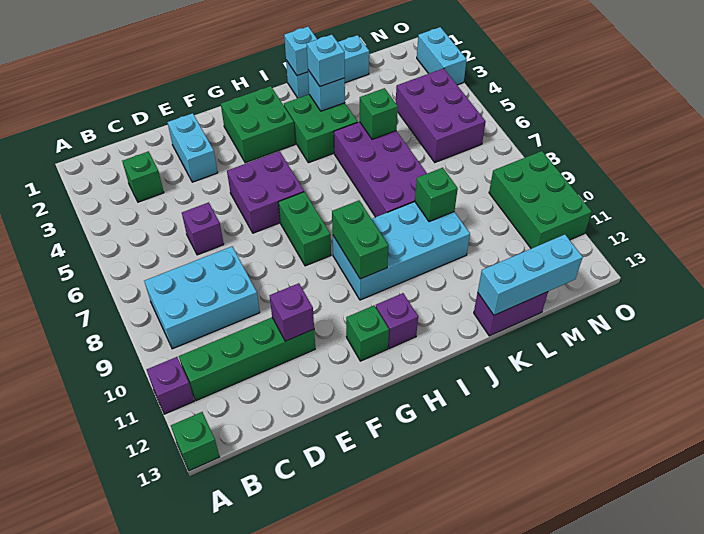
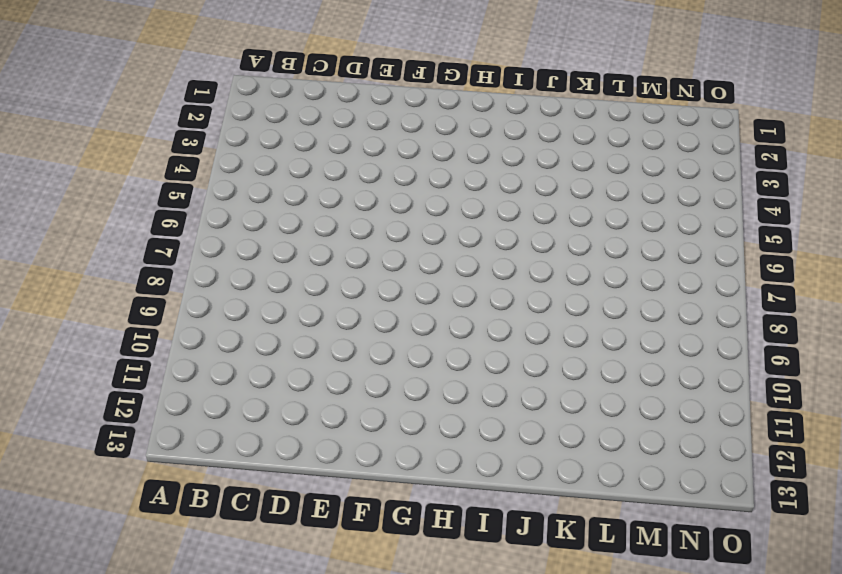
none -> purple 1x1 brick [147,357,194,414]
none -> green 1x1 brick [171,412,220,471]
none -> cyan 2x3 brick [144,247,260,349]

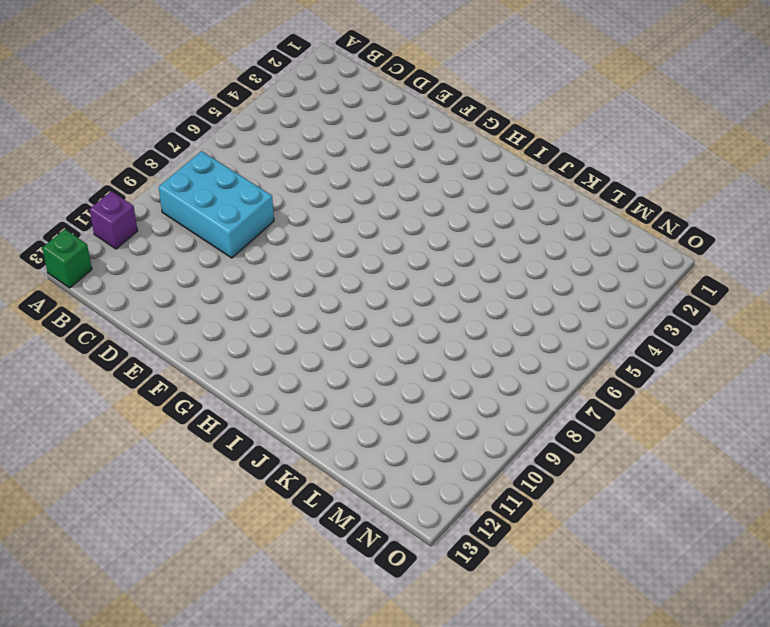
none -> green 1x4 brick [179,317,315,401]
none -> green 1x1 brick [122,151,164,202]
none -> purple 1x1 brick [182,202,224,255]

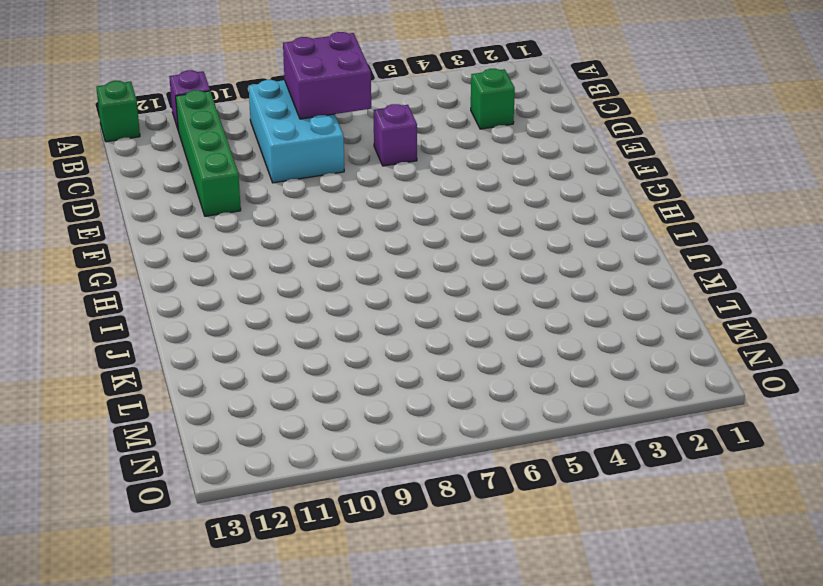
purple 2x2 brick [283,32,371,119] -> purple 2x2 brick moved to [227,151,304,233]
none -> cyan 1x2 brick [167,113,218,182]
none -> green 2x2 brick [221,86,295,163]
none -> green 1x2 brick [278,192,331,266]

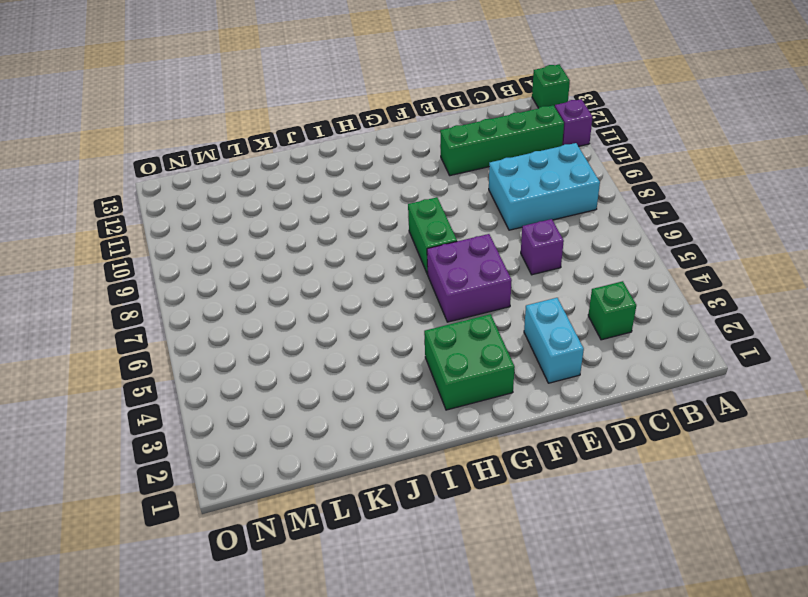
none -> green 1x1 brick [346,306,389,361]
none -> cyan 2x4 brick [333,202,470,300]
none -> purple 1x1 brick [376,293,418,348]

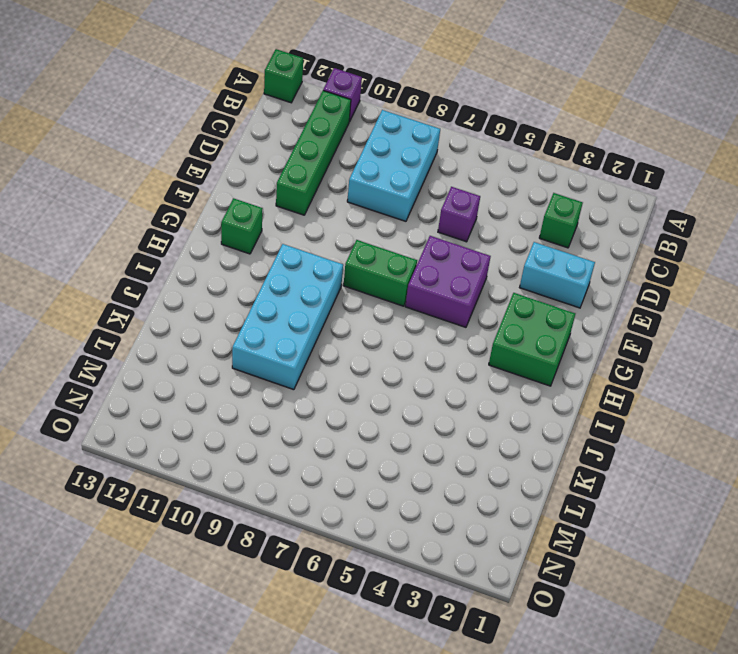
none -> purple 1x1 brick [376,293,418,348]
none -> green 2x2 brick [284,95,358,163]
none -> cyan 1x3 brick [286,35,369,98]

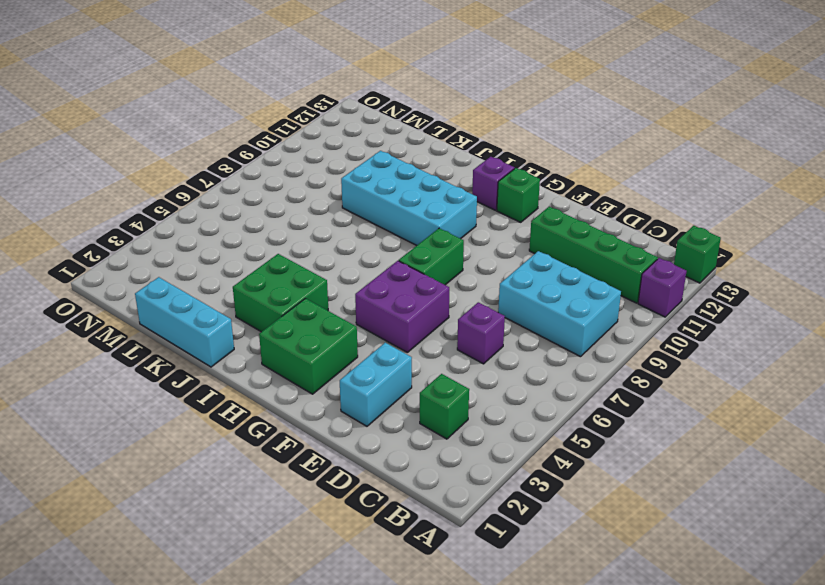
none -> purple 2x4 brick [334,122,427,217]
none -> purple 1x2 brick [474,292,548,336]
none -> purple 2x3 brick [396,68,486,162]

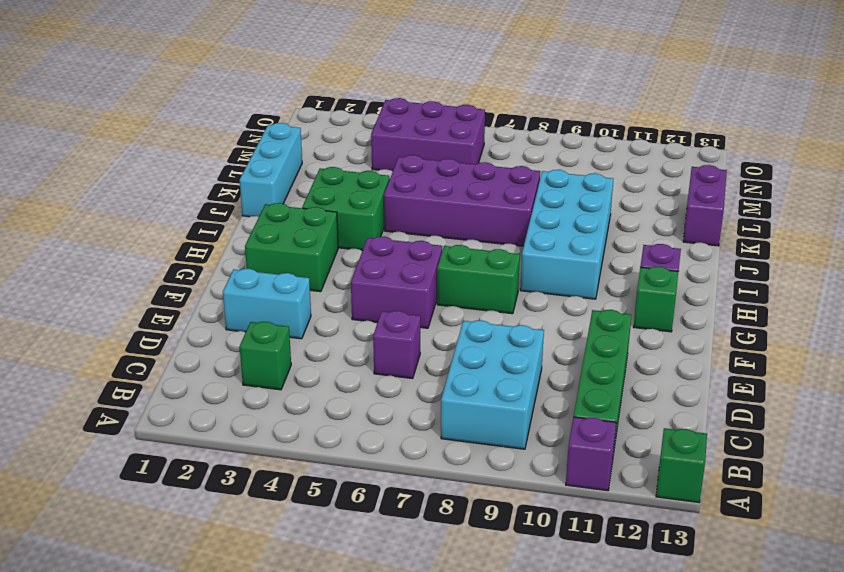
none -> green 2x3 brick [489,151,592,249]
none -> cyan 1x2 brick [417,27,467,85]
none -> purple 1x1 brick [270,283,314,341]

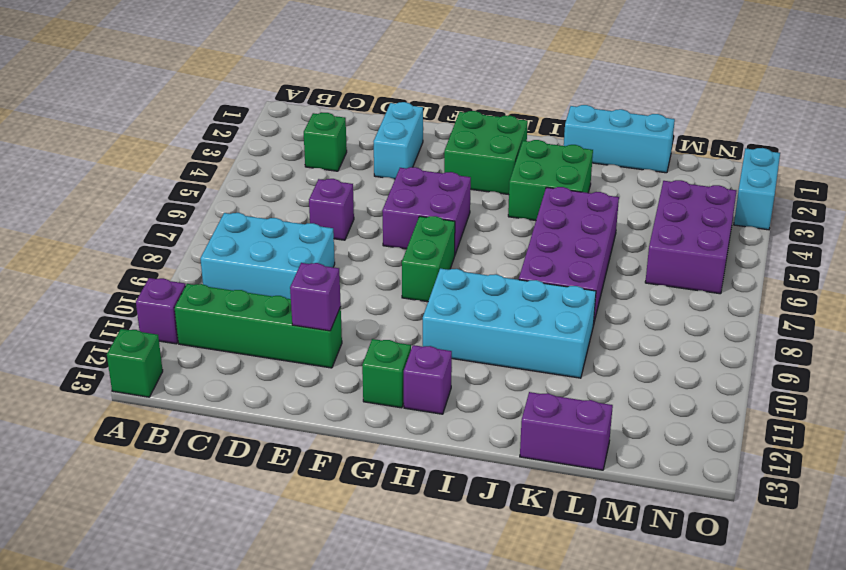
none -> green 2x3 brick [489,151,592,249]
none -> green 1x2 brick [332,201,388,279]
none -> cyan 1x1 brick [284,27,317,76]

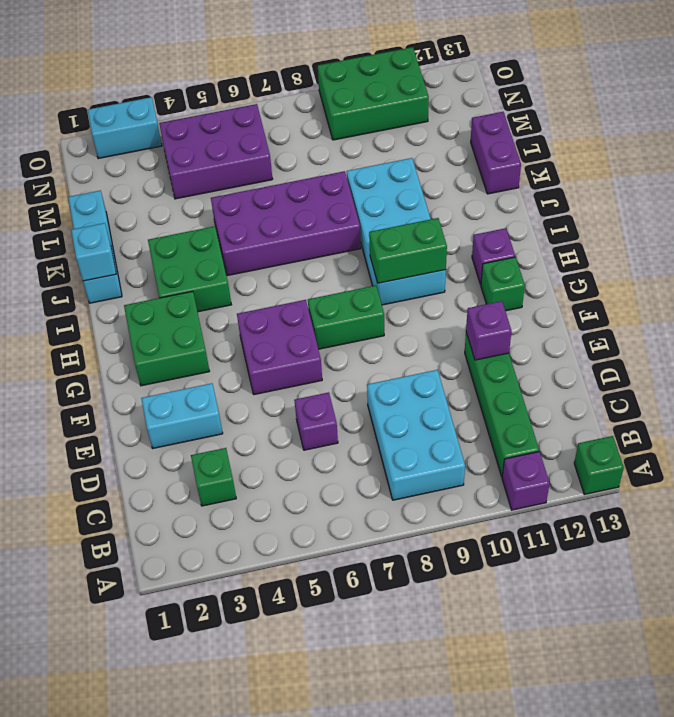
none -> cyan 1x1 brick [308,70,345,111]
none -> green 1x1 brick [360,88,398,139]
none -> green 1x1 brick [415,168,458,222]

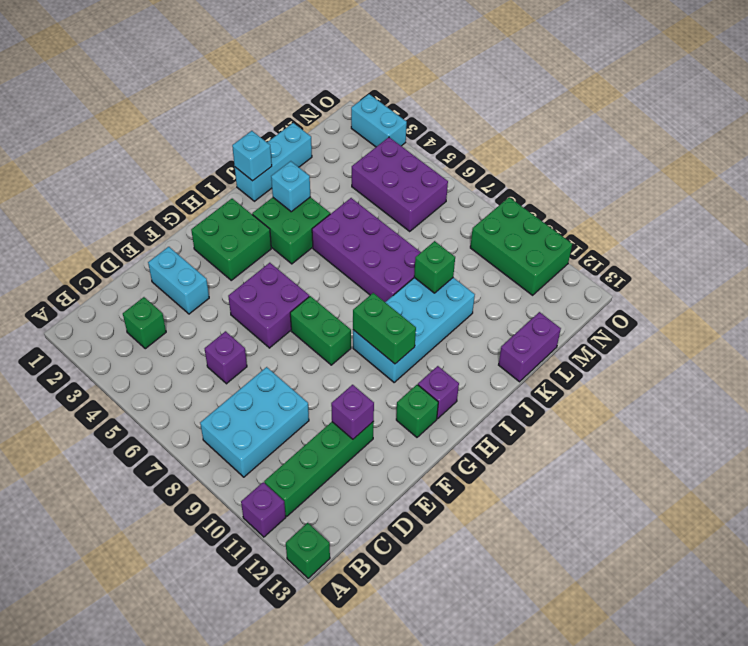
none -> green 1x1 brick [360,88,398,139]
none -> cyan 1x3 brick [478,234,583,315]
none -> cyan 1x1 brick [307,35,345,86]

